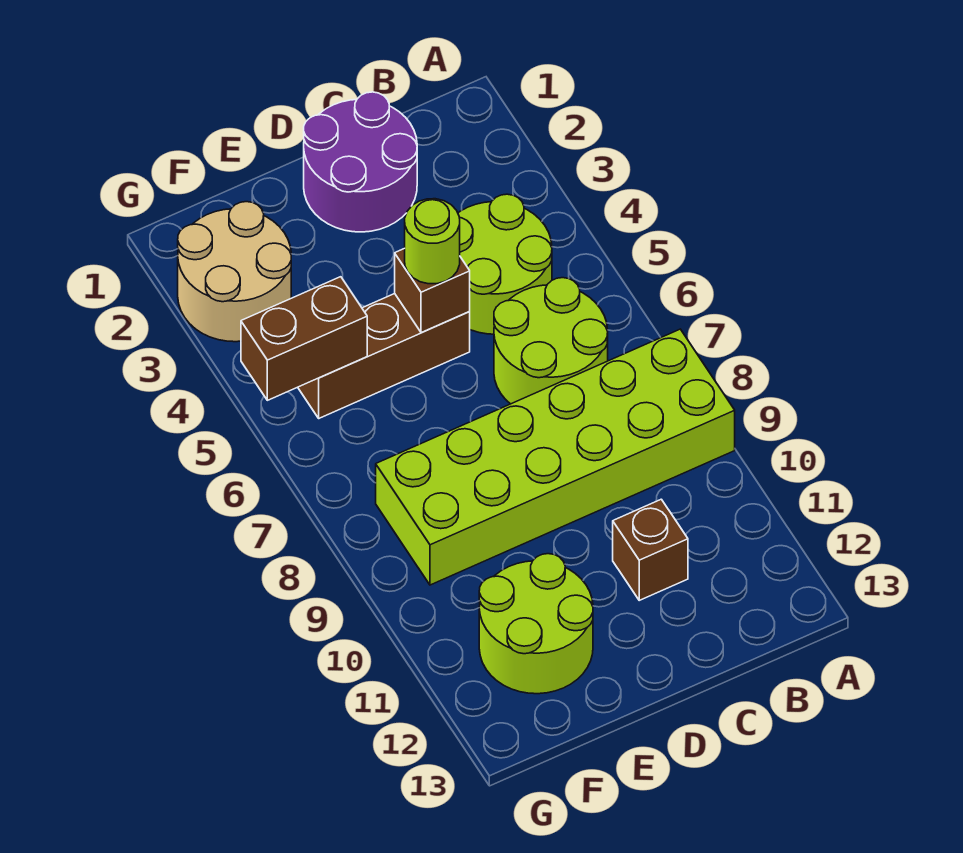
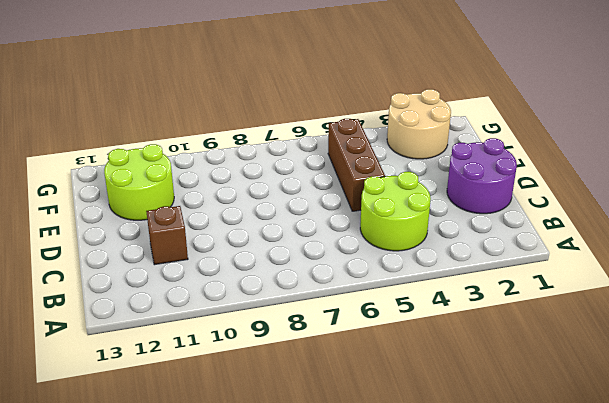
none -> lime 2x6 brick [376,329,735,585]
none -> lime 2x2 round brick [494,278,608,404]

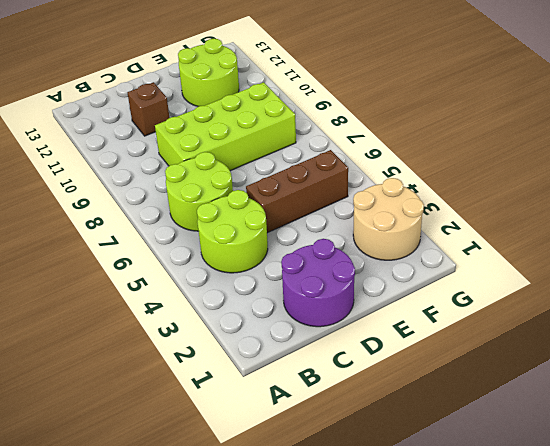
lime 2x4 brick [155,82,296,171] -> lime 2x6 brick [376,329,735,585]
none -> brown 1x1 brick [395,248,470,333]
none -> brown 1x2 brick [241,277,367,400]

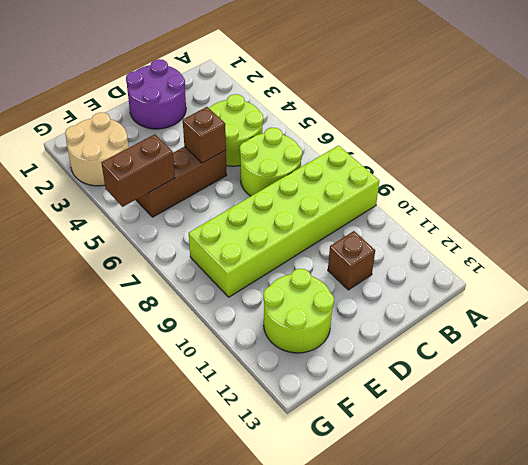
none -> lime 1x1 round brick [405,199,460,284]

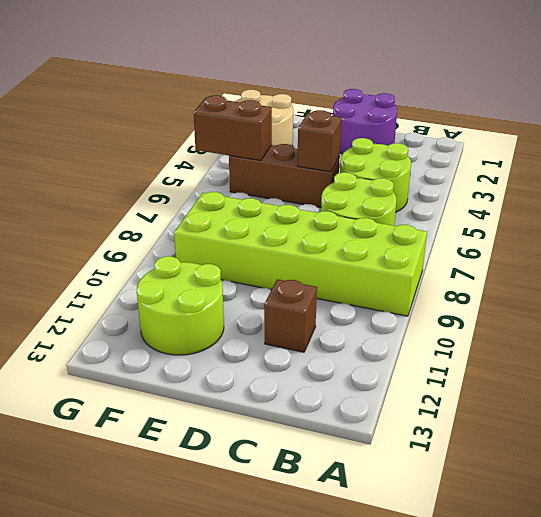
none -> lime 1x1 round brick [405,199,460,284]

